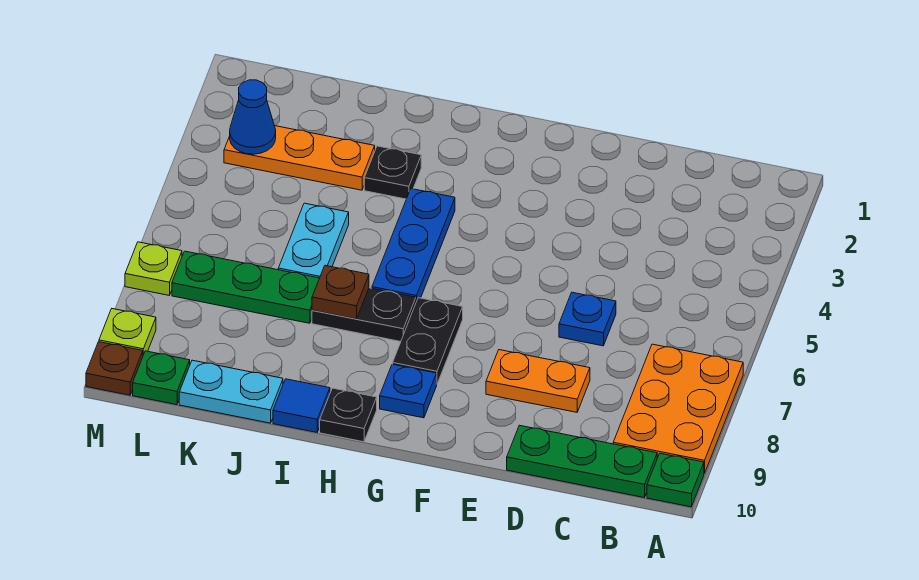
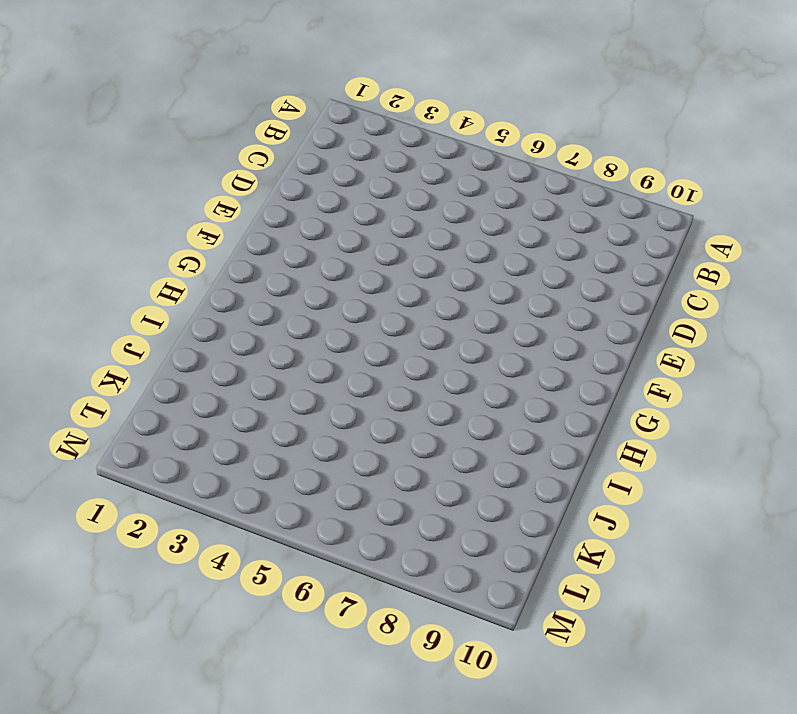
none -> orange 2x3 plate [613,344,743,474]
none -> green 1x1 plate [647,453,704,507]
none -> green 1x3 plate [507,425,657,498]

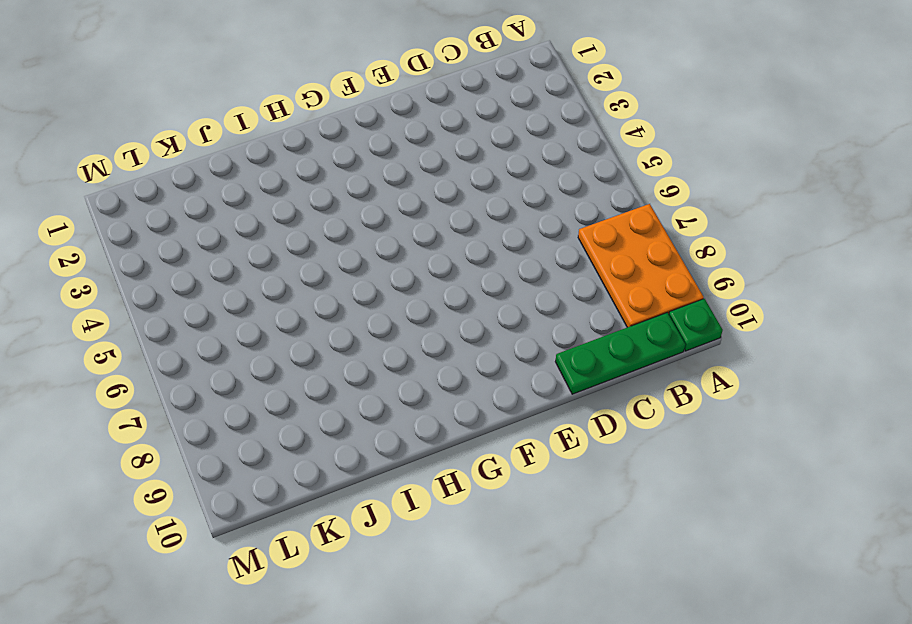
none -> blue 1x1 plate [559,292,616,346]
none -> orange 1x2 plate [486,350,590,412]
none -> black 1x2 plate [393,298,463,384]

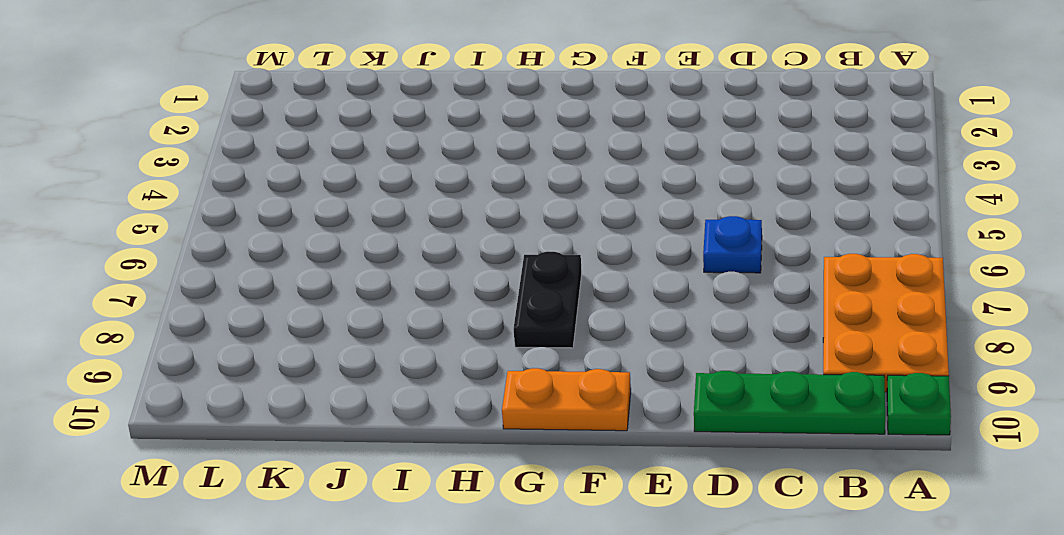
orange 1x2 plate [502,368,631,431] -> orange 1x2 plate moved to [486,350,590,412]
none -> blue 1x1 plate [380,364,437,418]
none -> blue 1x3 plate [372,189,455,302]
none -> black 1x2 plate [312,288,416,342]

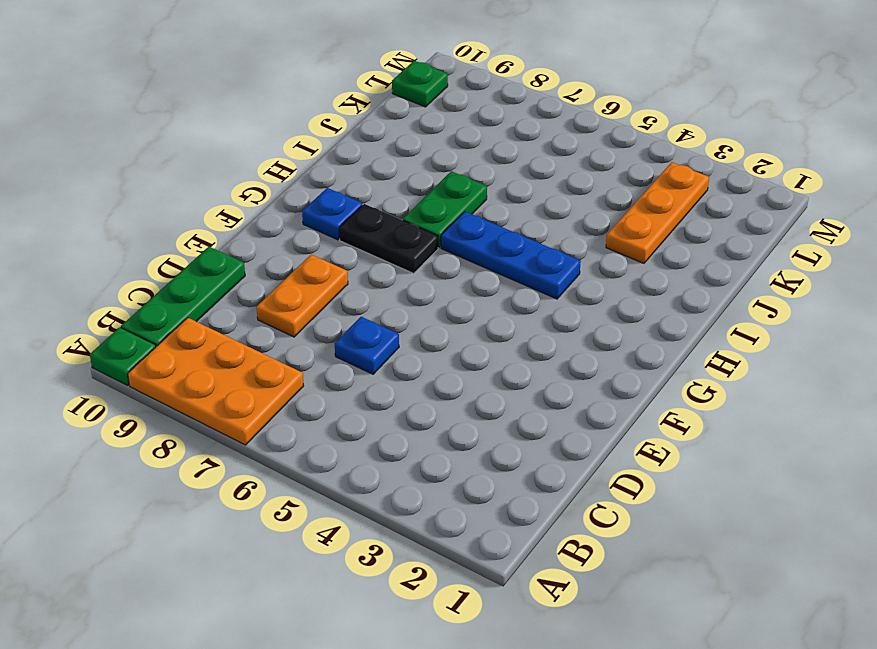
green 1x2 plate [403,171,487,248] -> black 1x2 plate [312,288,416,342]
none -> black 1x1 plate [320,388,377,442]
none -> black 1x1 plate [364,146,421,199]
none -> blue 1x1 tile [273,379,330,432]

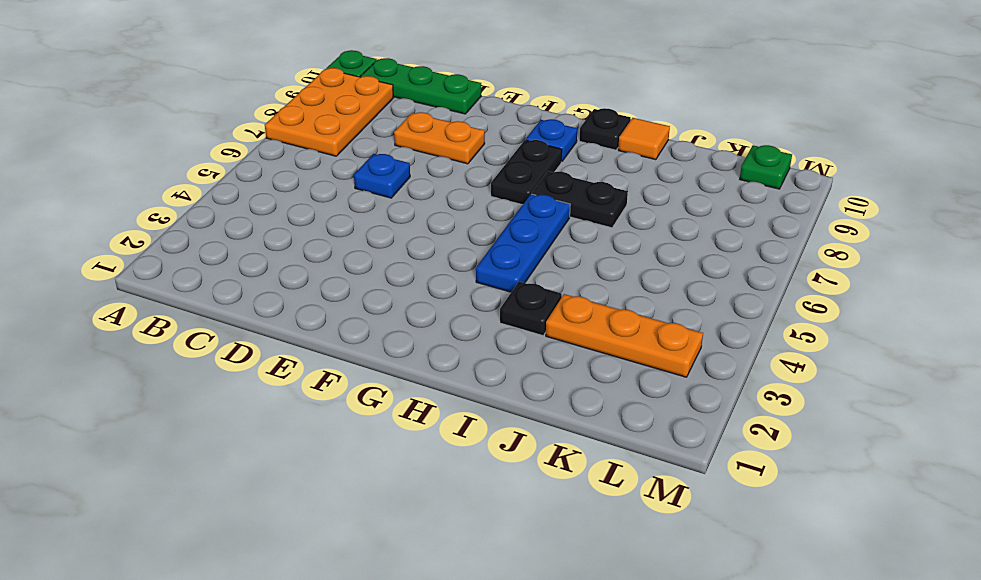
orange 1x1 tile [618,118,670,160] -> blue 1x1 tile [273,379,330,432]
none -> cyan 1x2 plate [278,203,349,278]
none -> green 1x3 plate [172,251,319,323]
none -> cyan 1x2 plate [179,360,283,423]

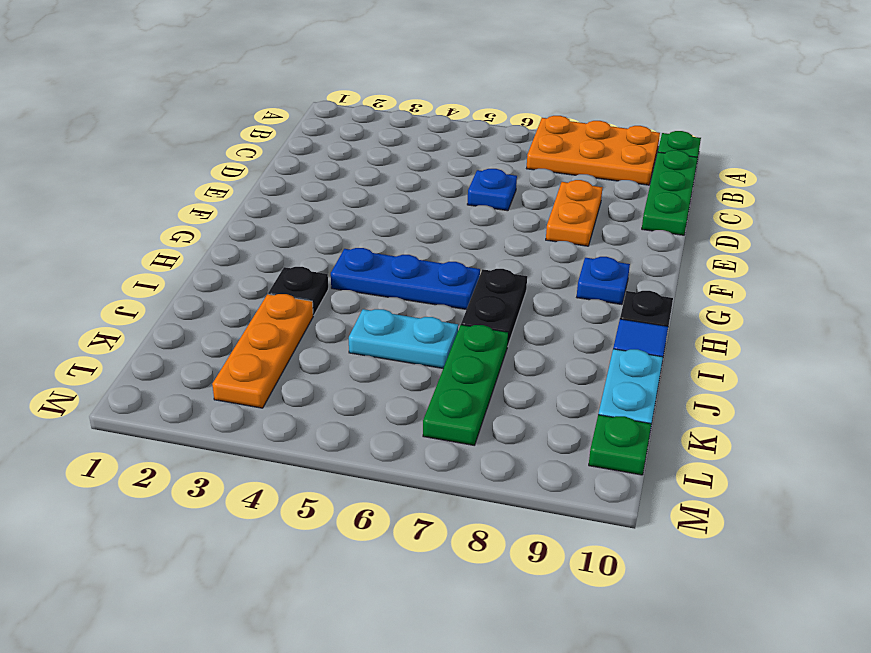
none -> black 1x2 plate [393,298,463,384]
none -> lime 1x1 plate [125,242,182,295]
none -> lime 1x1 plate [99,309,156,355]

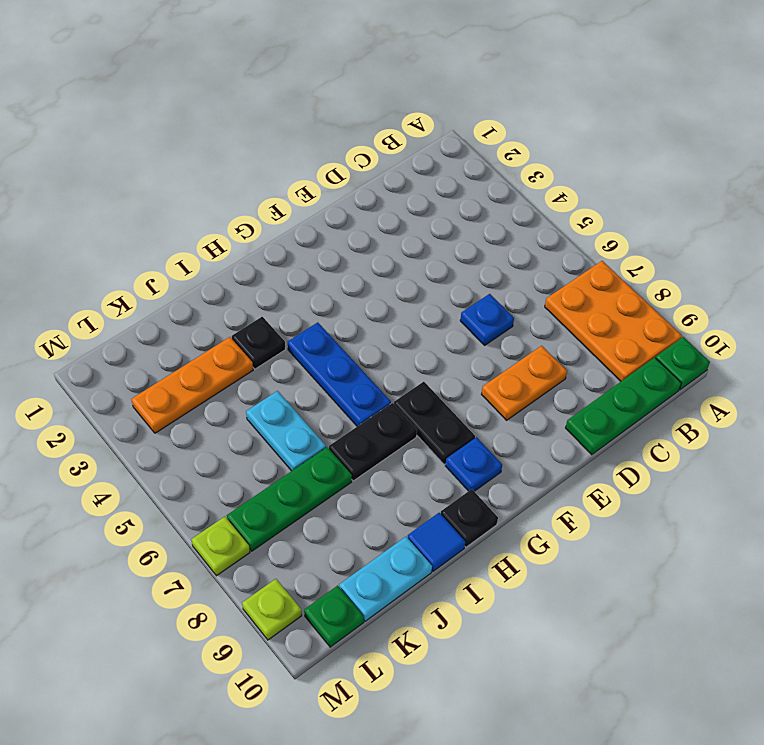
none -> brown 1x1 plate [86,342,143,395]
none -> brown 1x1 plate [312,266,369,319]
none -> blue 1x1 cone [230,80,276,154]

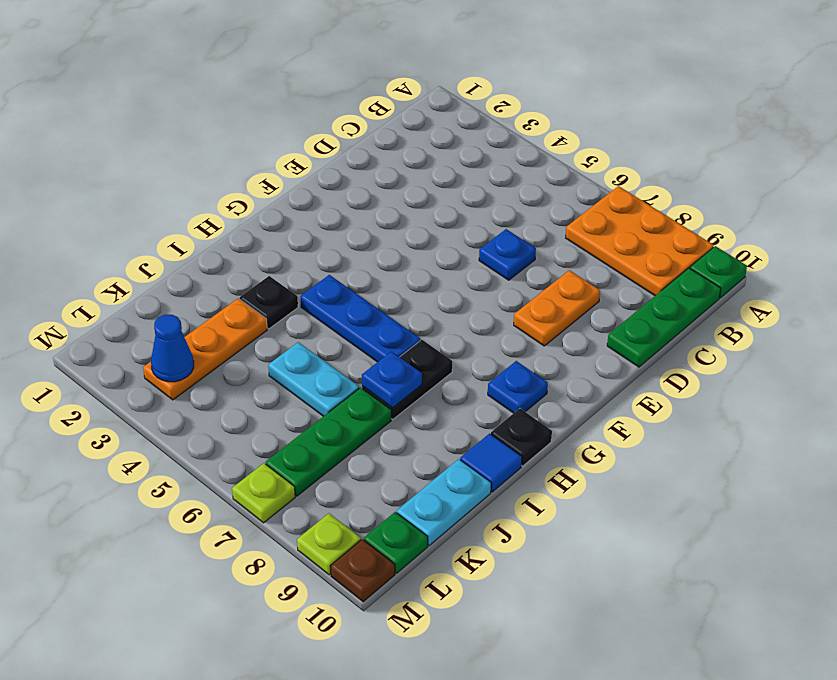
blue 1x1 plate [362,352,422,408] -> brown 1x1 plate [312,266,369,319]
none -> black 1x2 plate [393,298,463,384]

